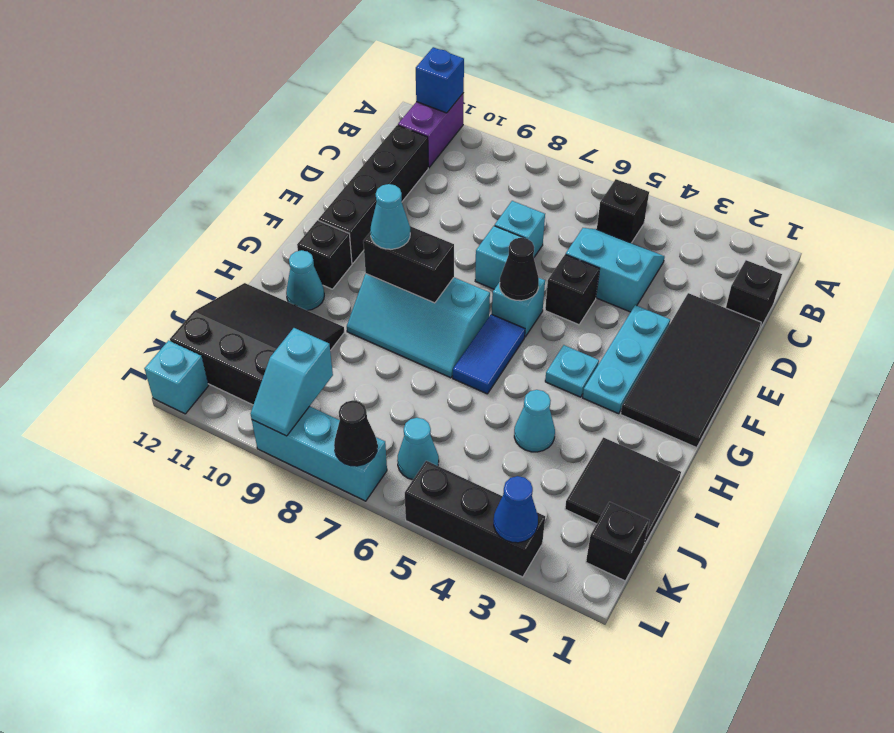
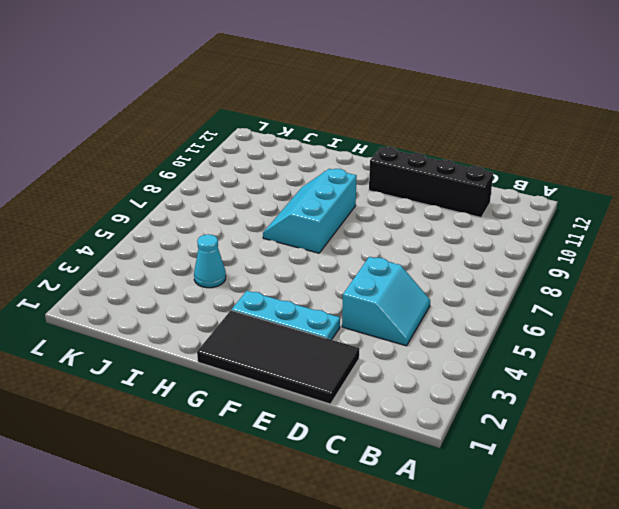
none -> purple 1x2 brick [398,93,464,168]
none -> black 1x1 brick [597,179,649,243]
none -> black 1x1 brick [726,260,782,330]
none -> cyan 1x1 brick [495,201,545,257]

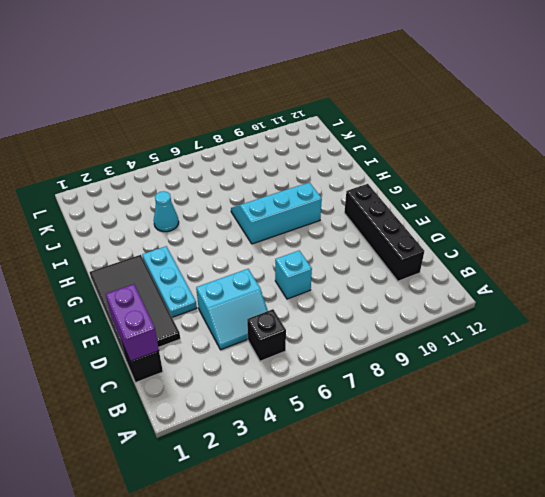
purple 1x2 brick [106,284,159,361] -> purple 1x2 brick moved to [398,93,464,168]
none -> black 1x1 brick [545,254,600,325]
none -> cyan 1x1 brick [475,226,523,289]
none -> cyan 1x1 brick [492,278,545,337]
none -> cyan 1x1 plate [545,345,599,397]

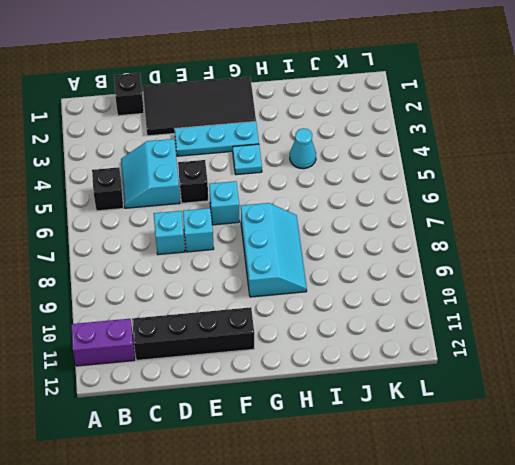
none -> blue 1x2 tile [453,314,525,394]
none -> black 1x1 brick [297,220,352,289]
none -> cyan 1x1 cone [286,250,324,311]
none -> black 2x2 tile [565,438,681,545]

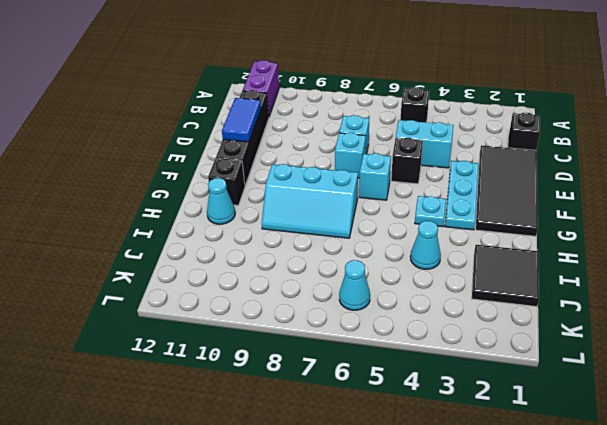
blue 1x2 tile [222,98,261,142] -> blue 1x2 tile moved to [453,314,525,394]
none -> black 3x3 slope [170,283,344,405]
none -> black 1x1 brick [586,502,649,581]
none -> black 1x3 brick [405,461,545,577]
none -> cyan 1x3 brick [252,406,387,501]

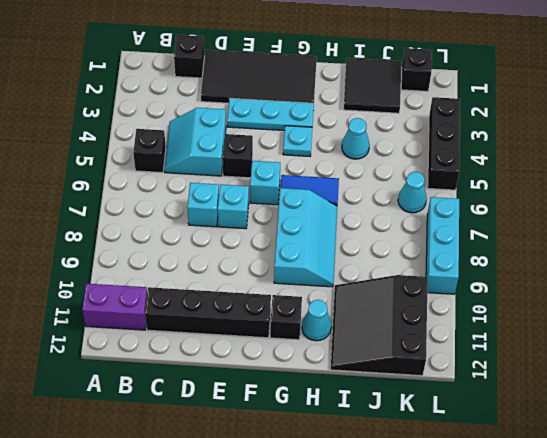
none -> cyan 1x1 brick [144,340,208,414]
none -> blue 1x1 brick [416,47,464,113]
none -> black 1x1 cone [500,238,539,301]
none -> black 1x2 brick [363,226,454,303]

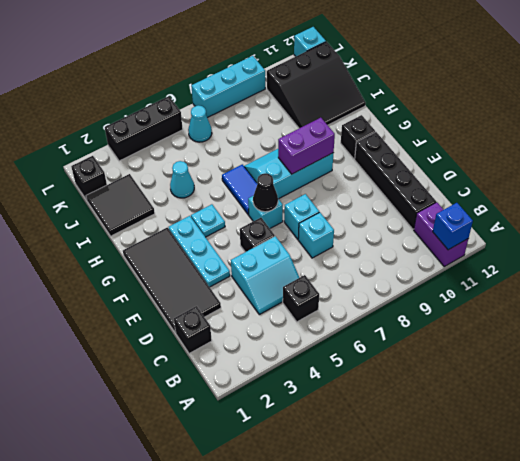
purple 1x2 brick [278,118,335,174] -> black 1x2 brick [363,226,454,303]
none -> cyan 1x1 cone [286,250,324,311]
none -> cyan 1x2 slope [251,328,333,436]
none -> blue 1x1 cone [494,476,538,543]
none -> black 1x1 cone [334,400,377,466]

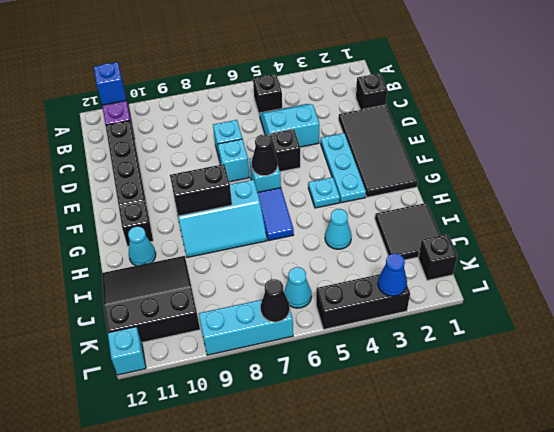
none -> cyan 1x2 slope [251,328,333,436]
none -> cyan 1x1 cone [370,184,410,249]

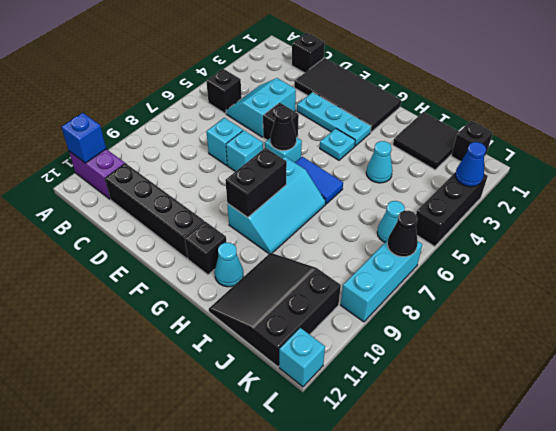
none -> cyan 1x2 slope [251,328,333,436]
none -> cyan 1x1 cone [370,184,410,249]

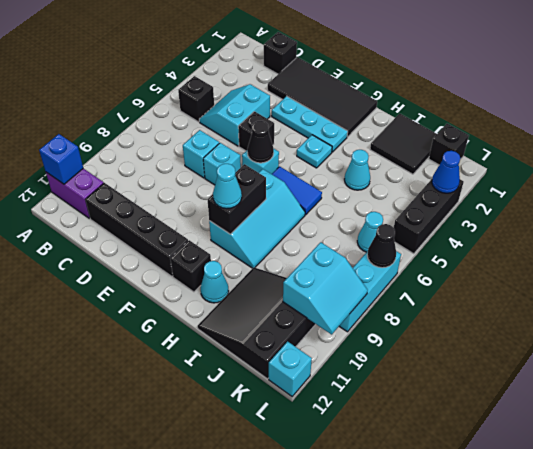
cyan 2x2 slope [283,242,368,334] -> cyan 1x2 slope [251,328,333,436]

